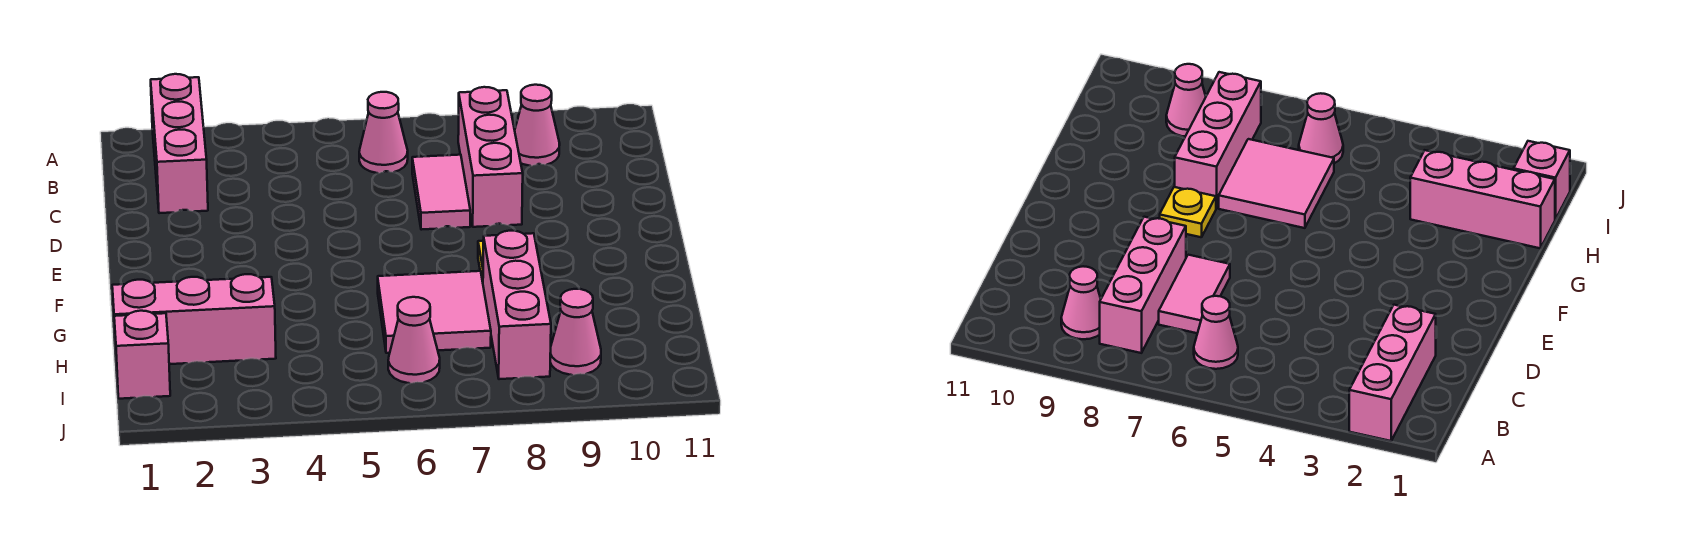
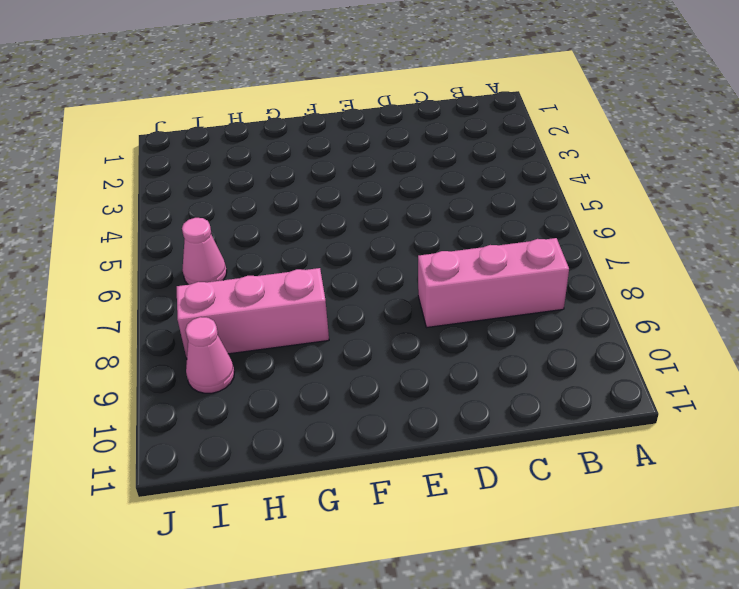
none -> pink 1x3 brick [151,74,208,213]
none -> pink 1x1 cone [359,92,408,173]
none -> pink 1x1 cone [515,85,560,166]

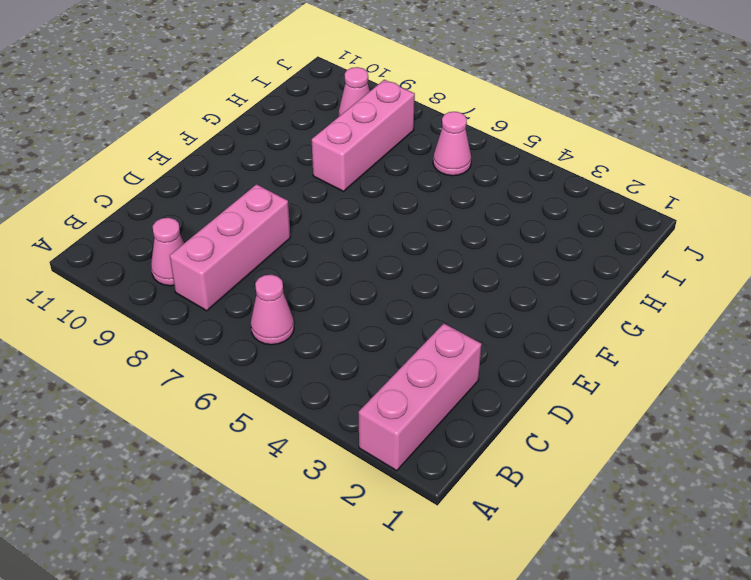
none -> pink 1x2 tile [412,155,470,230]
none -> yellow 1x1 plate [1160,187,1216,237]
none -> pink 2x2 tile [378,271,491,353]

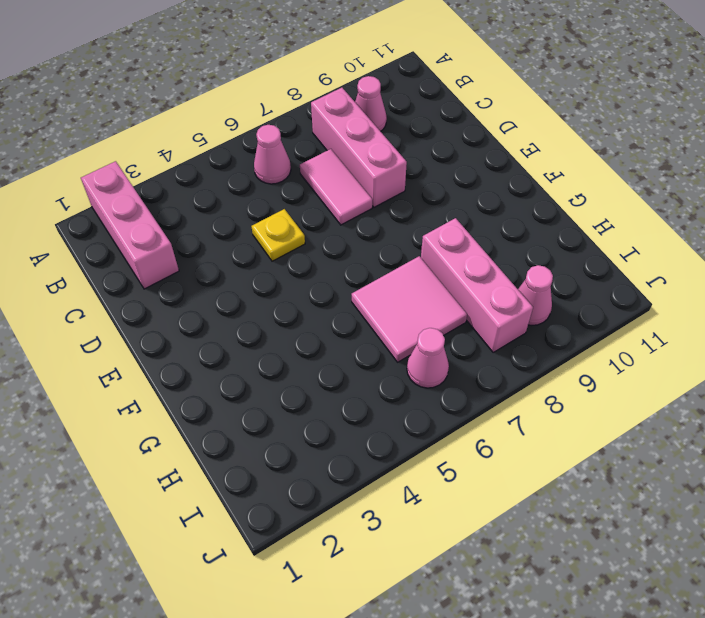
yellow 1x1 plate [252,209,305,261] -> yellow 1x1 plate moved to [1160,187,1216,237]
none -> pink 1x3 brick [112,274,276,364]
none -> pink 1x1 brick [114,311,170,399]

